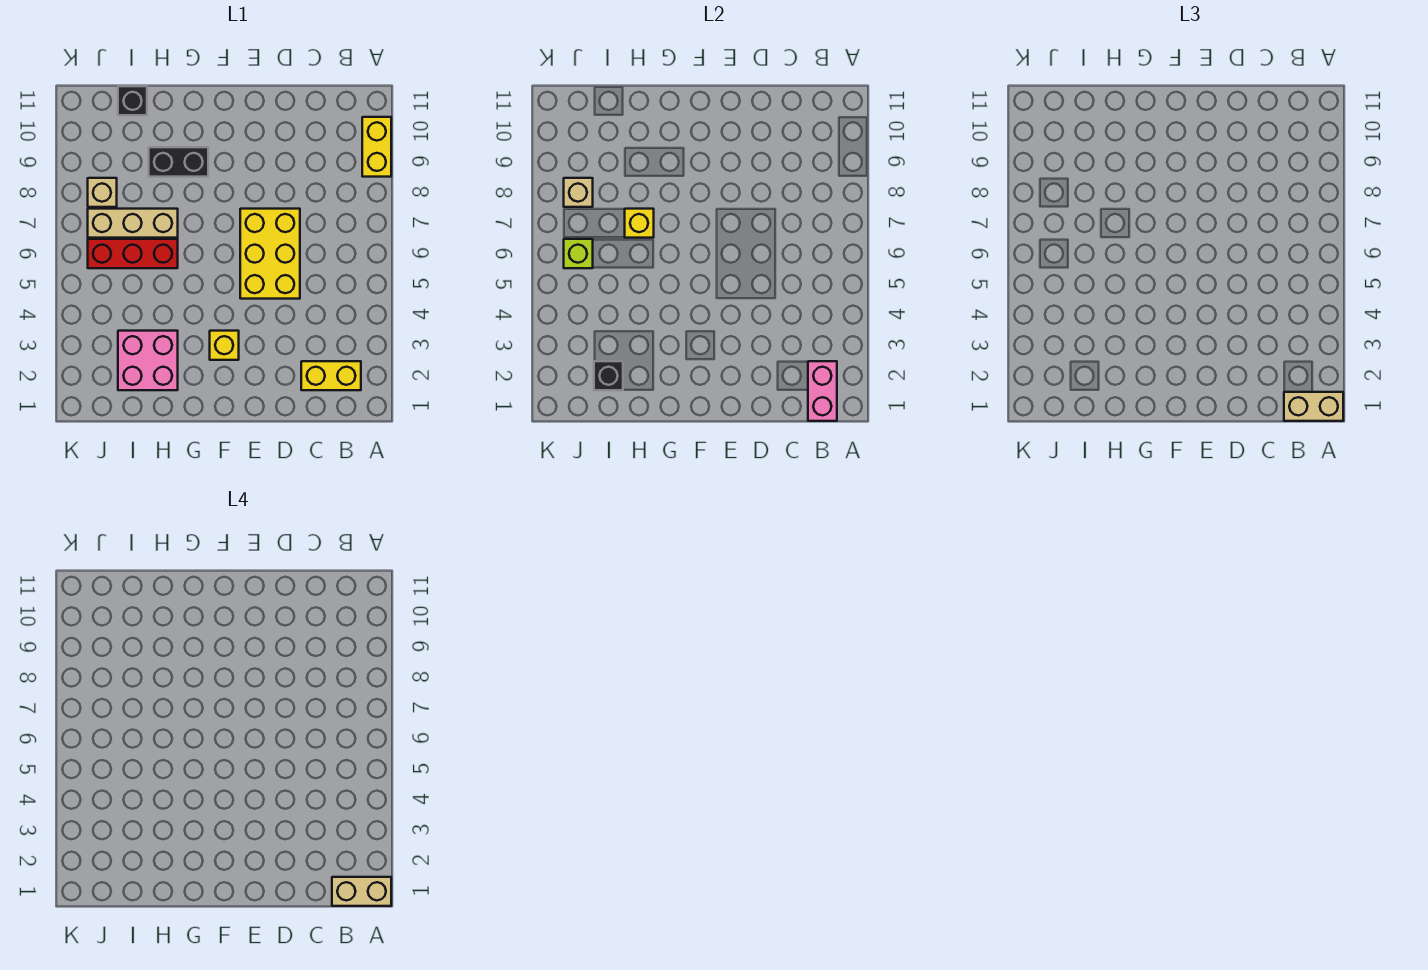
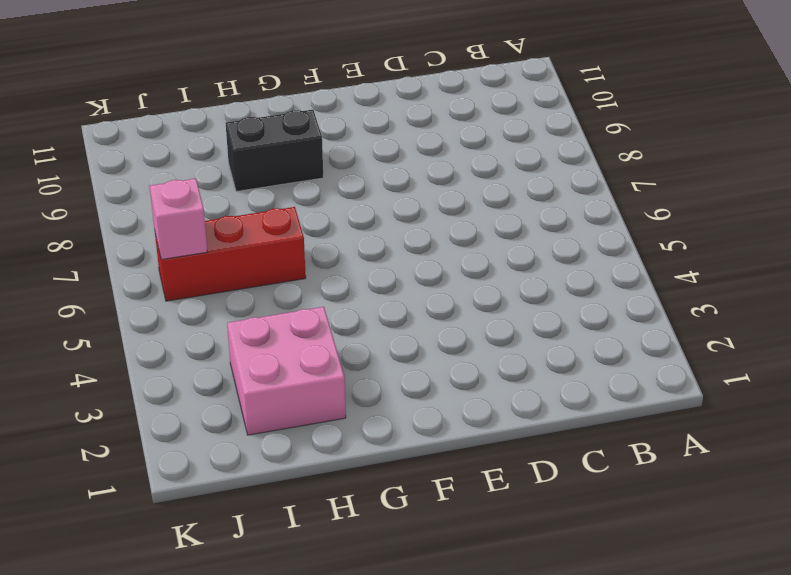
pink 1x1 brick [150,179,207,260] -> lime 1x1 brick [564,239,593,268]
none -> yellow 1x2 brick [362,117,391,177]
none -> yellow 1x2 brick [301,361,361,390]
none -> yellow 2x3 brick [240,209,300,299]

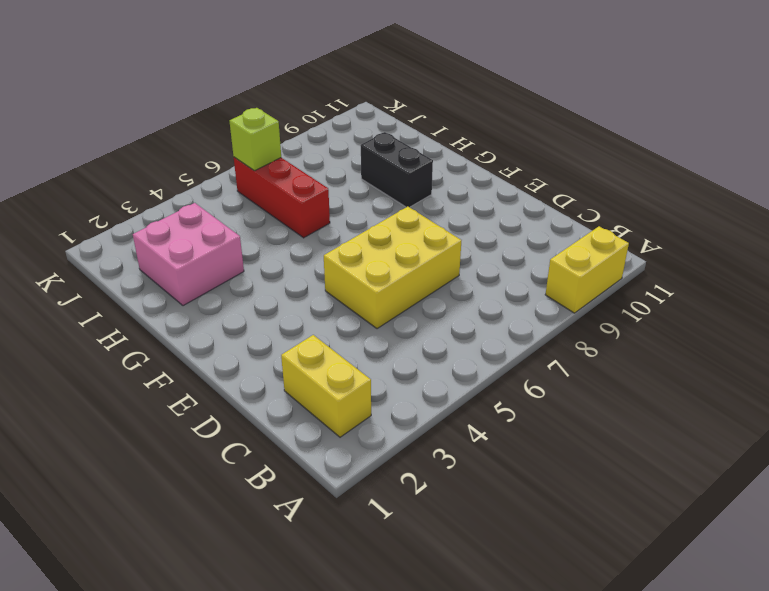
none -> yellow 1x1 brick [210,331,239,360]
none -> tan 1x3 brick [88,209,178,238]
none -> black 1x1 brick [118,86,147,115]

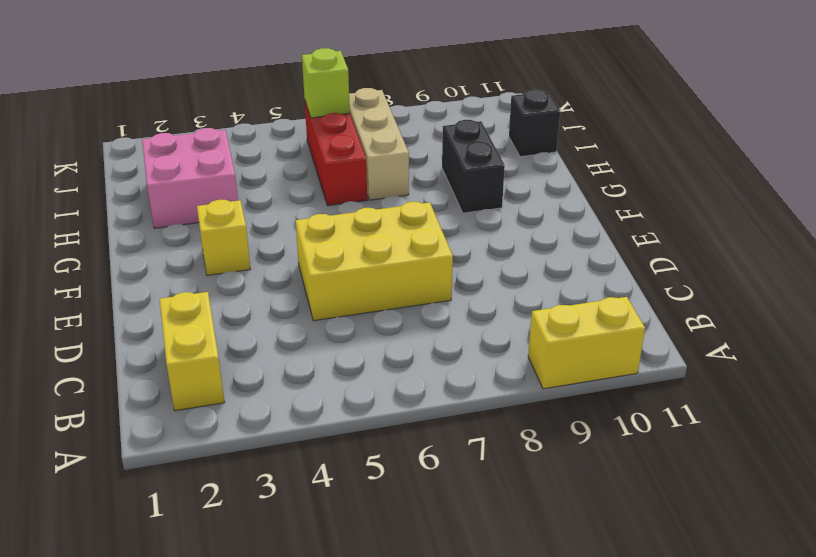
none -> tan 1x1 brick [88,178,117,207]
none -> pink 1x2 brick [808,361,837,421]
none -> yellow 1x1 brick [625,209,654,238]

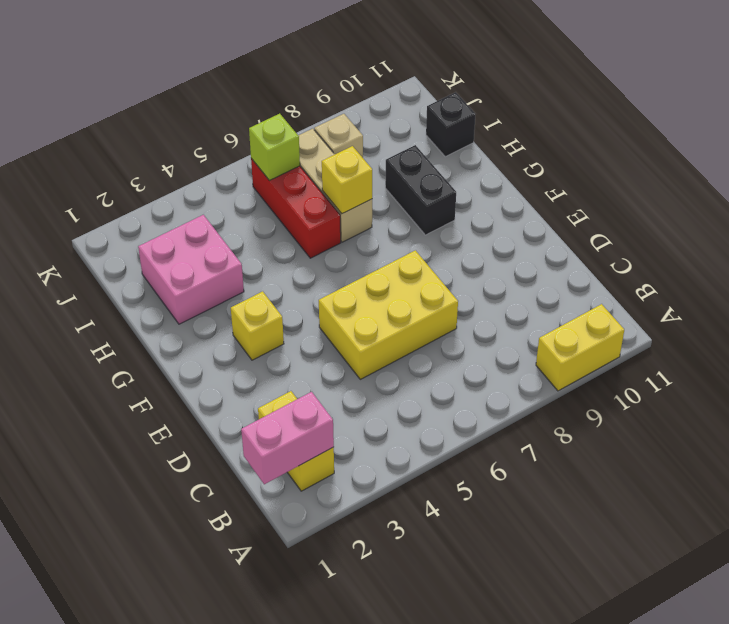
none -> black 1x1 brick [594,361,623,390]
none -> tan 1x1 brick [564,178,593,207]
none -> tan 1x2 brick [1284,392,1343,421]

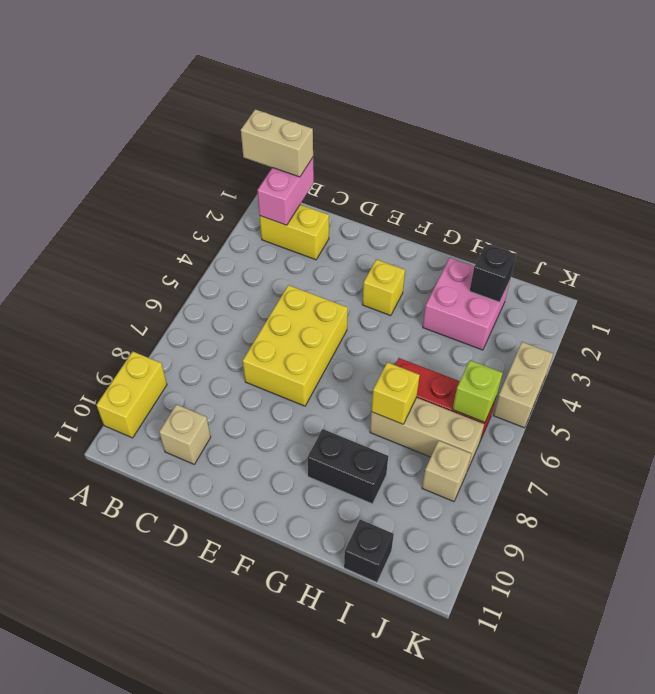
tan 1x1 brick [159,404,211,464] -> tan 1x1 brick moved to [564,178,593,207]
tan 1x2 brick [493,342,553,428] -> tan 1x2 brick turned to [332,877,391,906]

